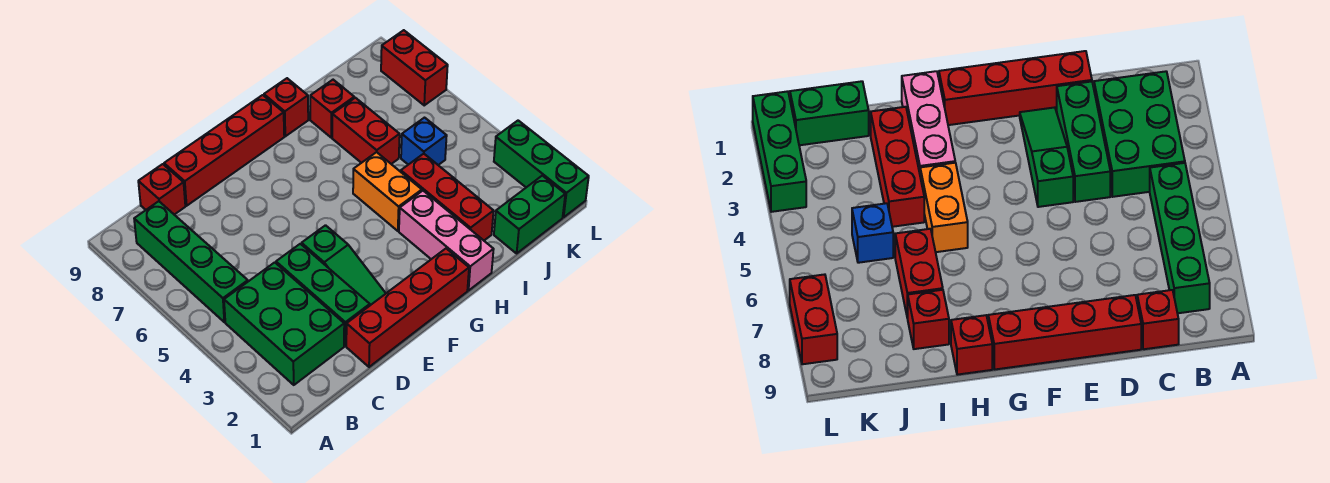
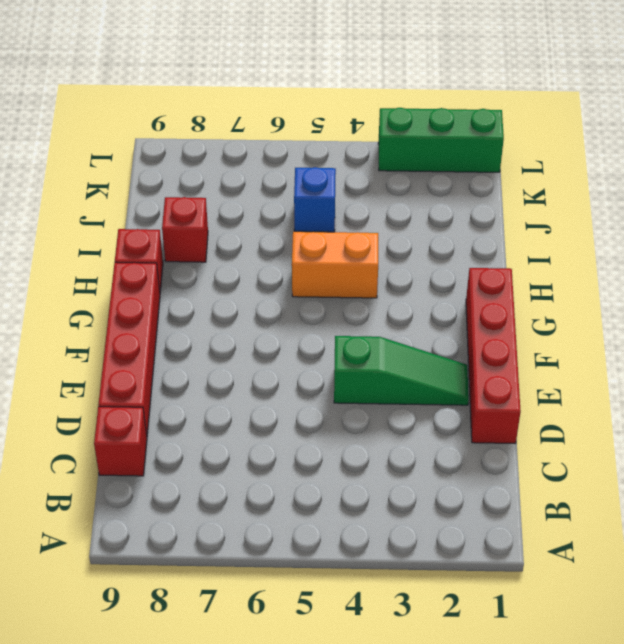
none -> green 2x3 brick [224,262,344,385]
none -> green 1x4 brick [134,201,248,322]
none -> green 1x3 brick [276,244,370,346]

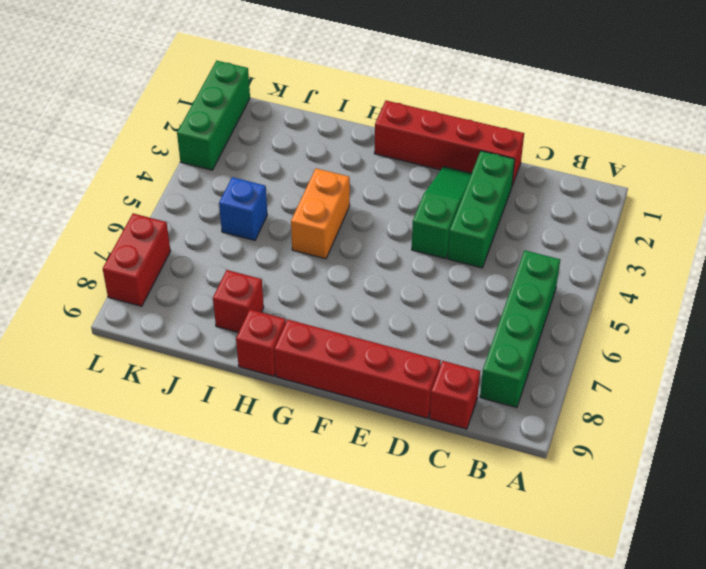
none -> green 2x3 brick [224,262,344,385]
none -> pink 1x3 brick [399,191,494,291]
none -> red 1x3 brick [401,154,494,240]

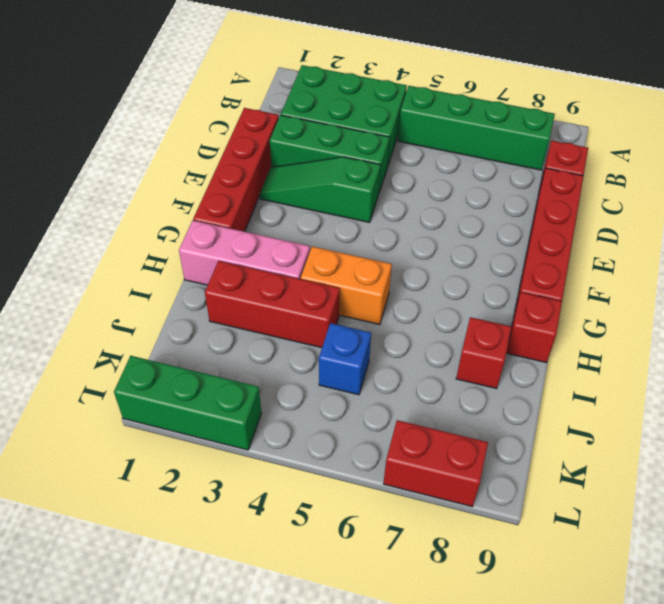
none -> red 1x2 brick [332,98,400,164]
none -> green 1x2 brick [494,176,565,253]

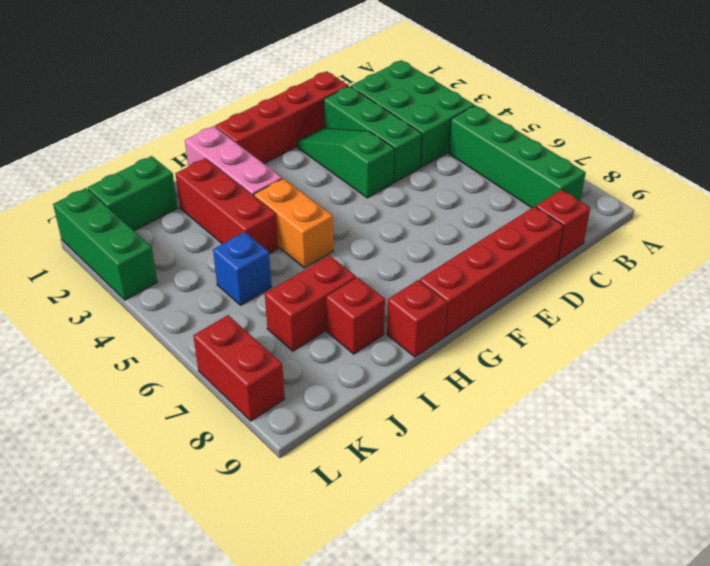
red 1x2 brick [265,256,356,351] -> red 1x2 brick turned to [332,98,400,164]

